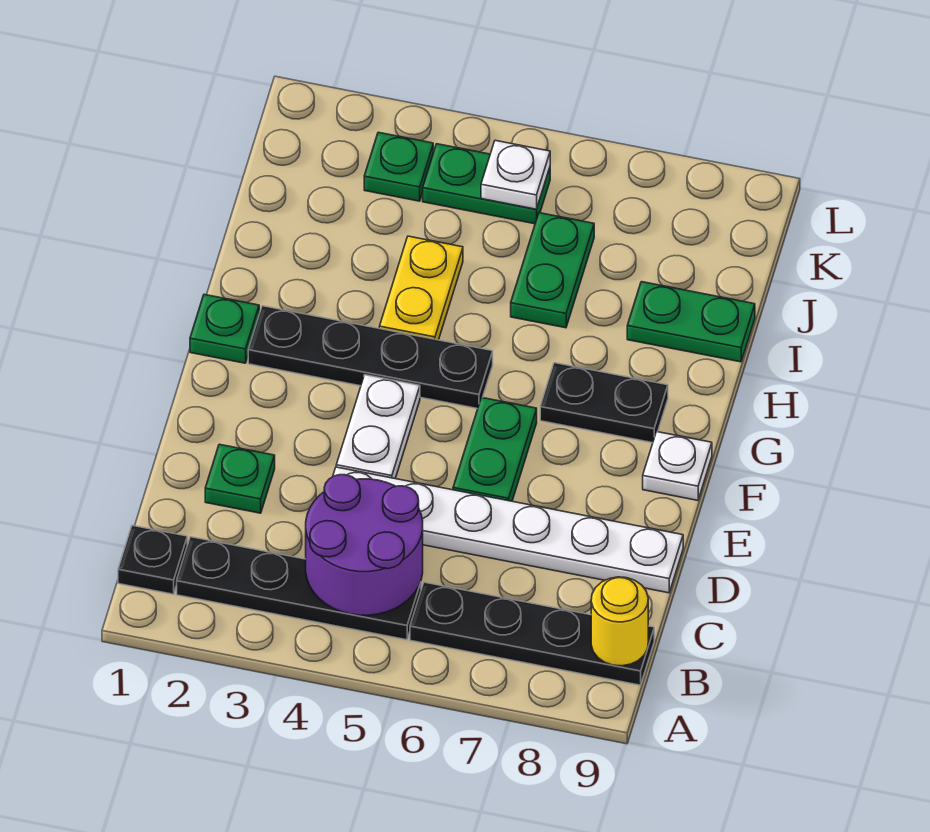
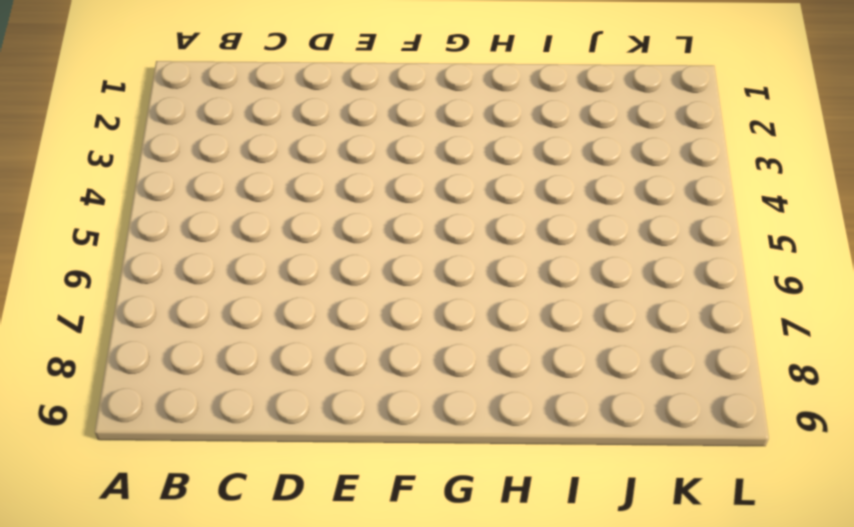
none -> black 1x1 plate [118,525,187,594]
none -> black 1x4 plate [177,537,421,640]
none -> black 1x4 plate [410,582,654,685]

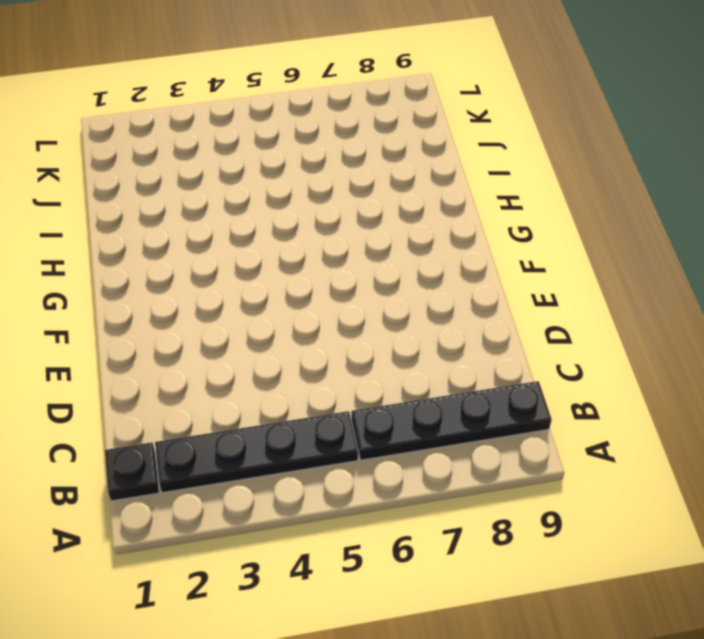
none -> green 1x1 plate [205,444,275,513]
none -> white 1x6 plate [333,467,683,593]
none -> white 1x2 plate [336,375,420,479]

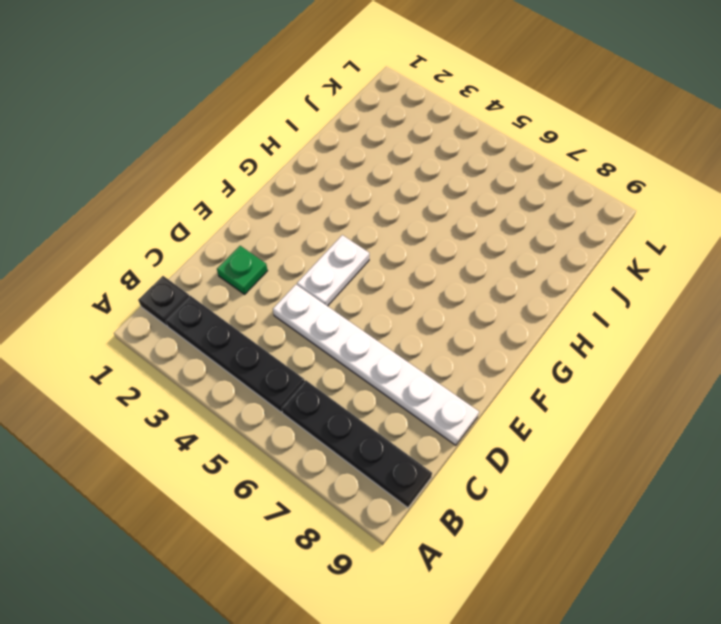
none -> green 1x2 plate [453,397,537,501]
none -> white 1x1 plate [643,432,712,500]
none -> green 1x1 plate [190,294,259,363]

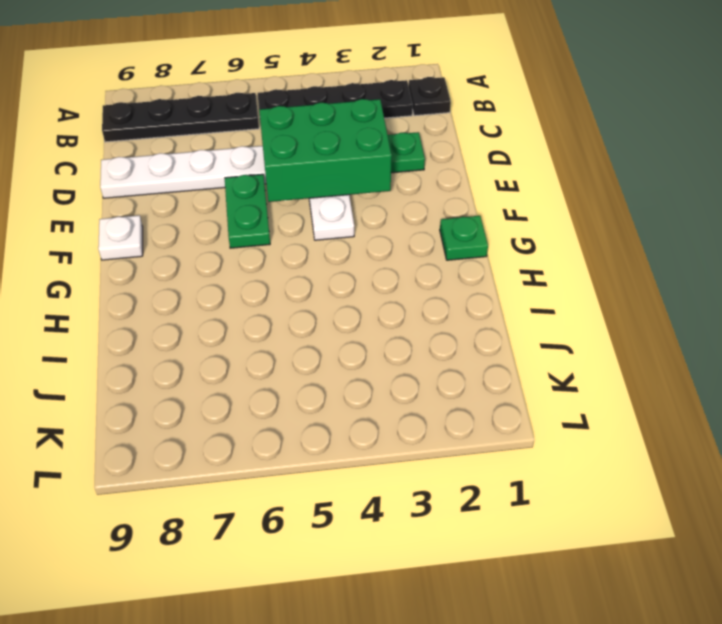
green 2x3 brick [259,99,392,202] -> none
none -> black 1x4 plate [248,306,493,409]
none -> black 1x2 plate [540,363,668,443]
none -> yellow 1x2 plate [379,236,463,340]

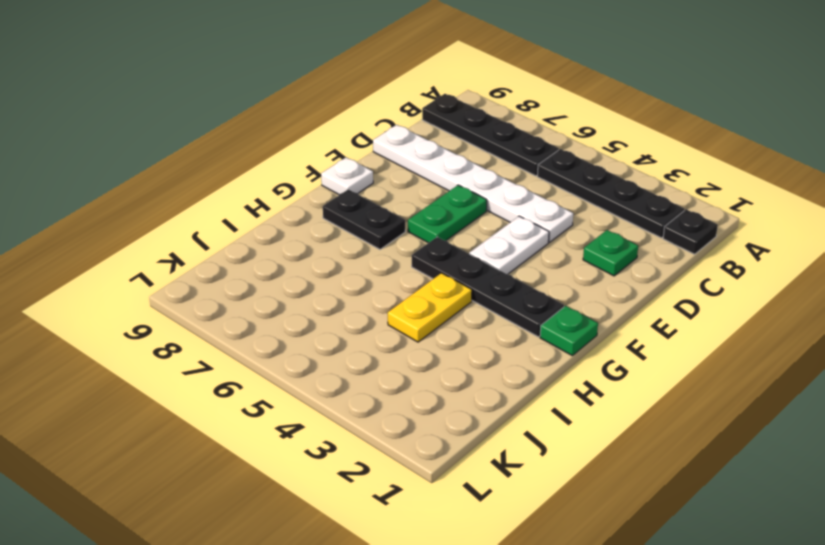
none -> green 1x2 plate [511,213,594,328]
none -> green 1x2 plate [627,282,755,362]
none -> green 1x1 plate [364,132,433,201]

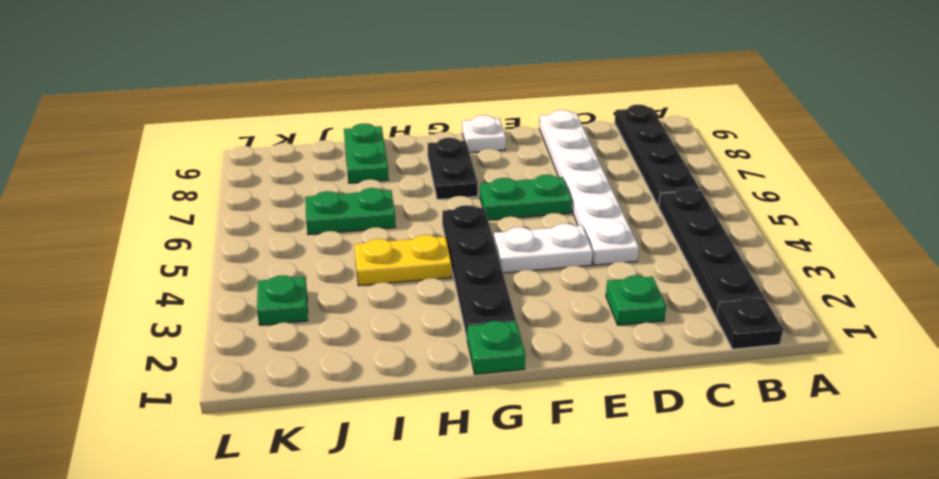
none -> green 1x2 plate [423,144,550,224]
none -> purple 2x2 round brick [306,475,423,615]
none -> yellow 1x1 round brick [591,577,648,666]

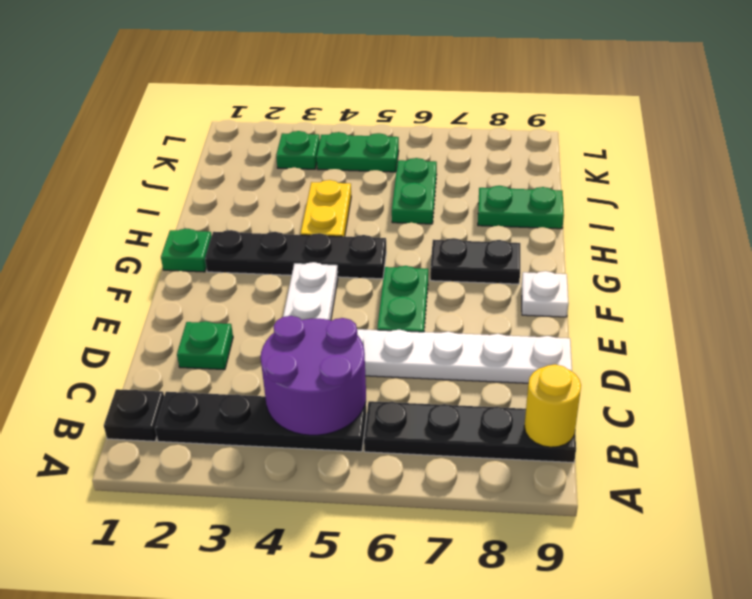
none -> white 1x1 plate [481,140,550,209]

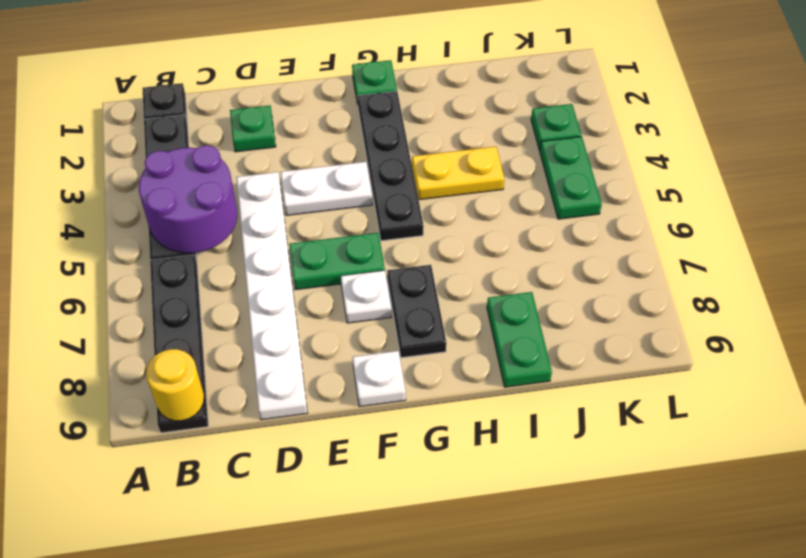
white 1x1 plate [341,270,391,323] -> white 1x1 plate moved to [481,140,550,209]
none -> green 1x2 plate [511,213,594,328]

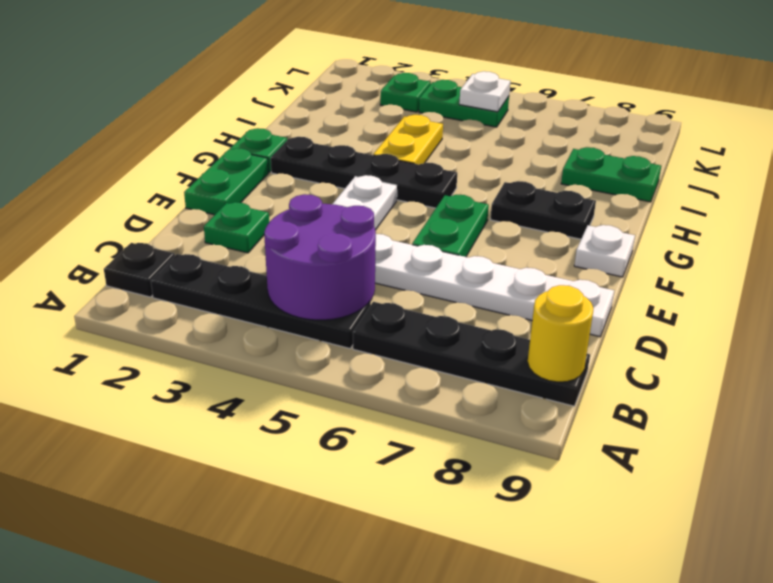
green 1x2 plate [184,148,268,215] -> green 1x2 plate moved to [511,213,594,328]

